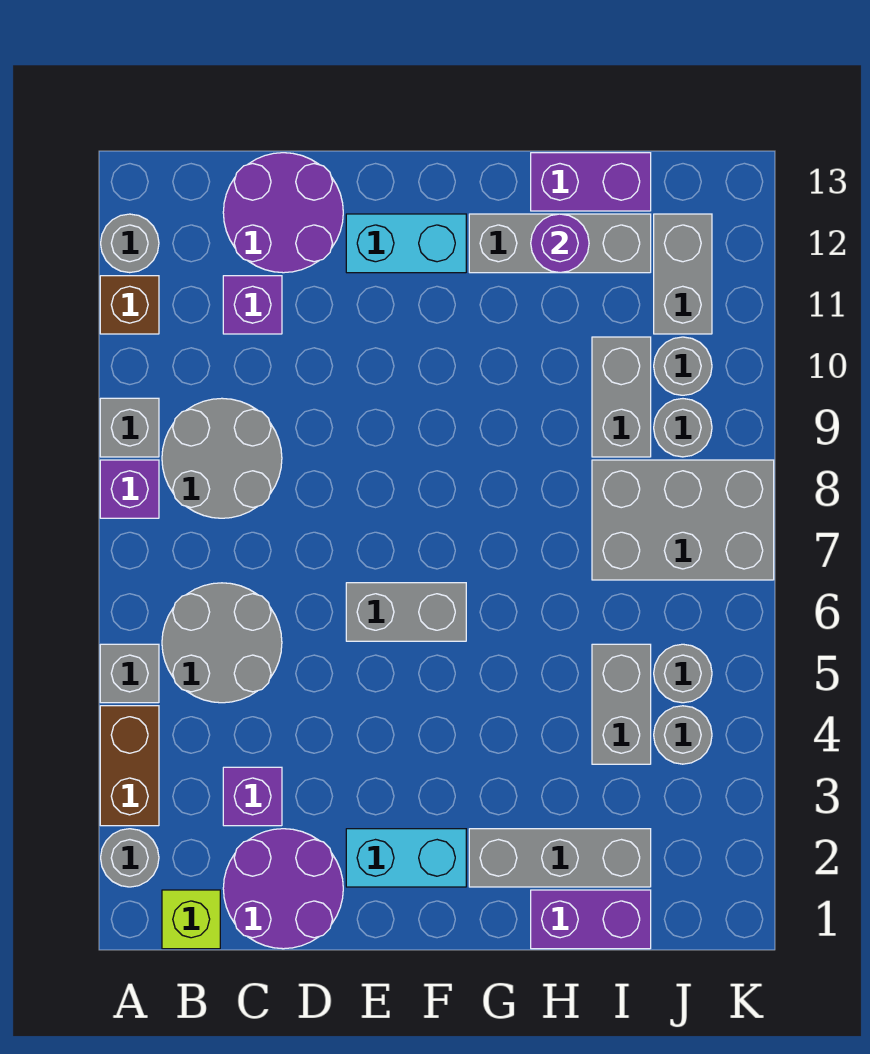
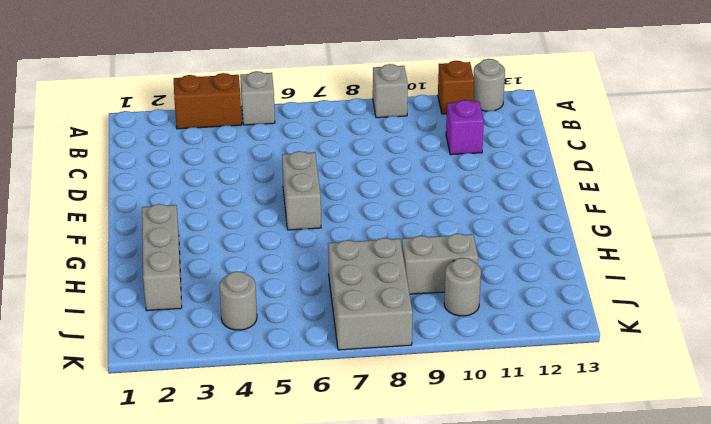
none -> grey 1x1 round brick [101,829,159,887]
none -> purple 1x1 brick [100,460,159,518]
none -> lime 1x1 brick [162,890,220,949]
none -> grey 2x2 round brick [162,583,282,703]

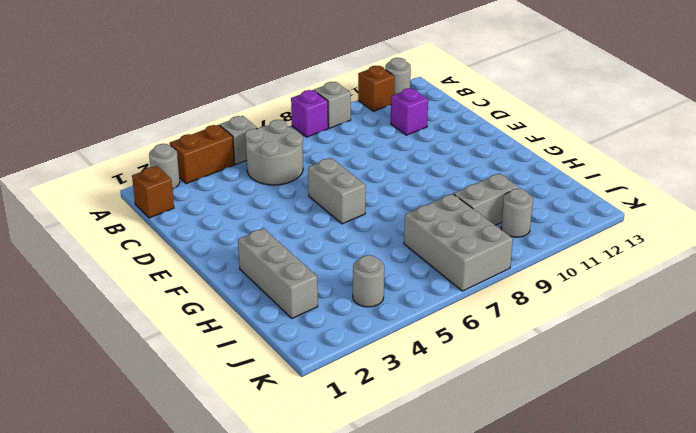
brown 1x1 brick [132,166,174,218] -> lime 1x1 brick [162,890,220,949]
none -> grey 2x2 round brick [162,398,282,518]
none -> purple 2x2 round brick [223,829,343,949]
none -> purple 1x1 brick [223,767,282,826]
none -> purple 2x2 round brick [223,153,343,273]

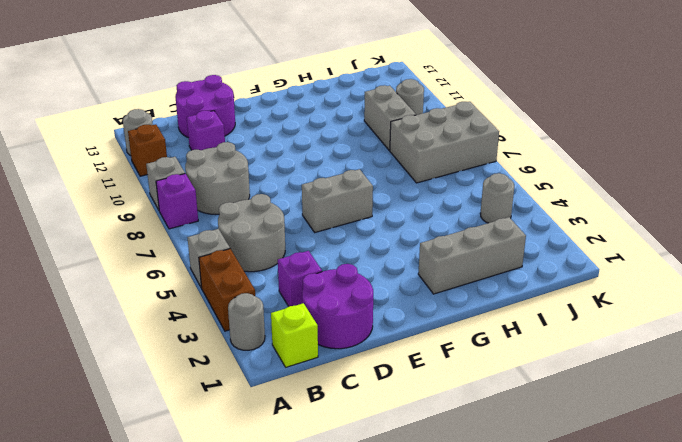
none -> cyan 1x2 brick [346,829,466,887]
none -> cyan 1x2 brick [346,214,466,273]
none -> grey 1x3 brick [469,214,651,273]
none -> purple 1x2 brick [531,890,651,949]

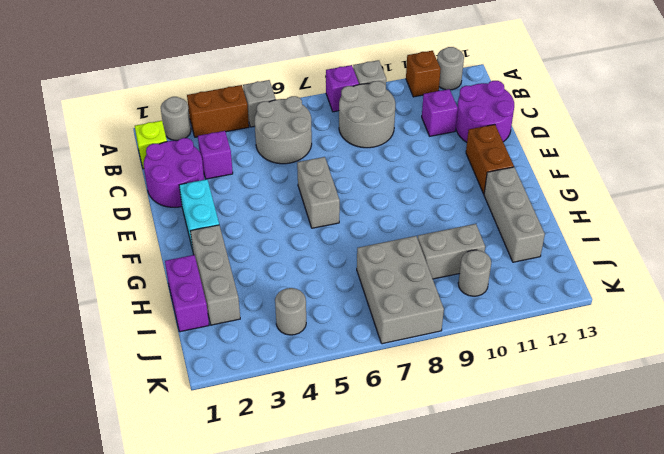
brown 1x2 brick [466,124,514,194] -> cyan 1x2 brick [346,214,466,273]
none -> purple 1x2 brick [531,153,651,211]
none -> grey 1x2 brick [592,644,651,764]
none -> grey 1x1 round brick [654,644,712,703]
none -> grey 1x1 round brick [654,399,712,457]

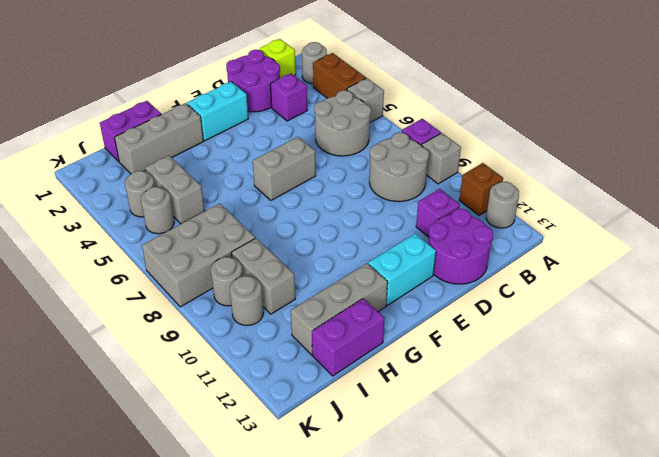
none -> grey 1x2 brick [654,214,712,334]
none -> purple 1x1 round brick [531,214,589,273]

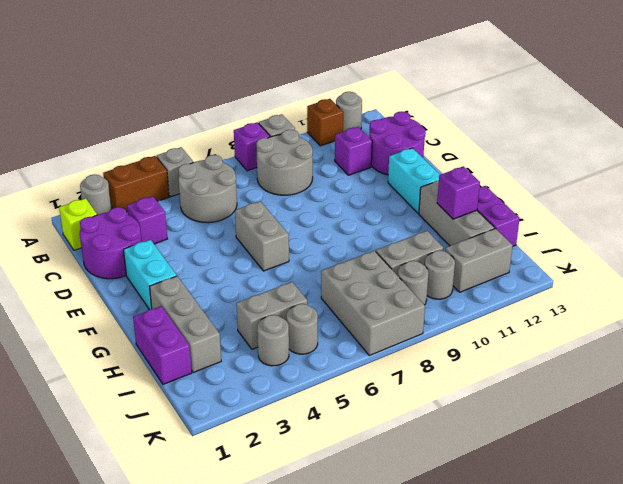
purple 1x1 brick [437,166,480,219] -> purple 1x1 round brick [531,214,589,273]

